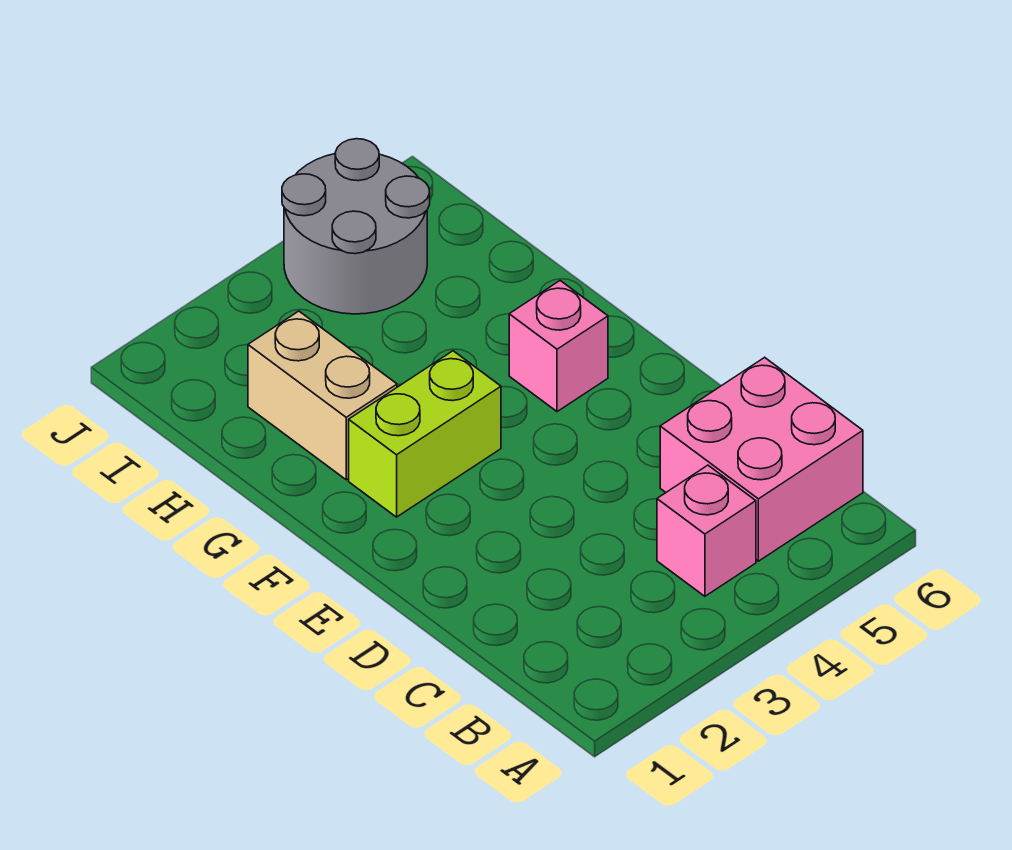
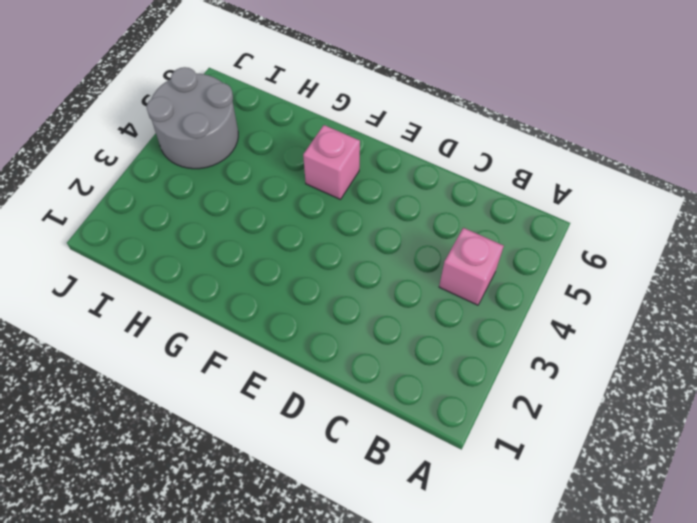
none -> pink 2x2 brick [660,357,863,561]
none -> lime 1x2 brick [349,351,501,517]

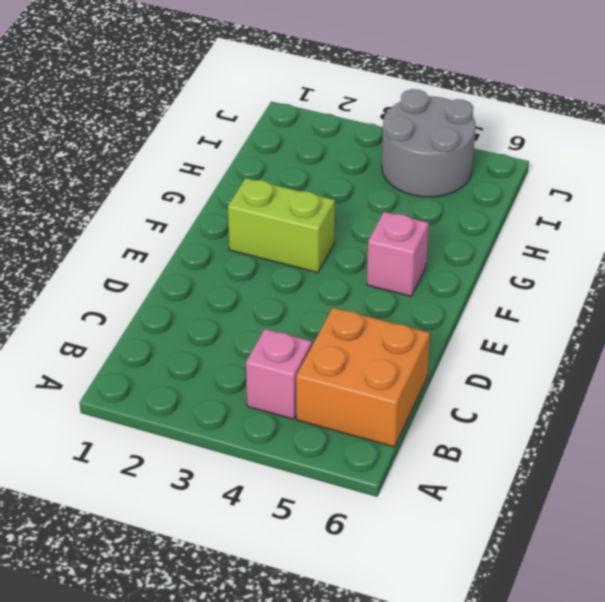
orange 2x2 brick [296,308,430,447] -> pink 2x2 brick [660,357,863,561]
none -> tan 1x2 brick [248,311,397,480]

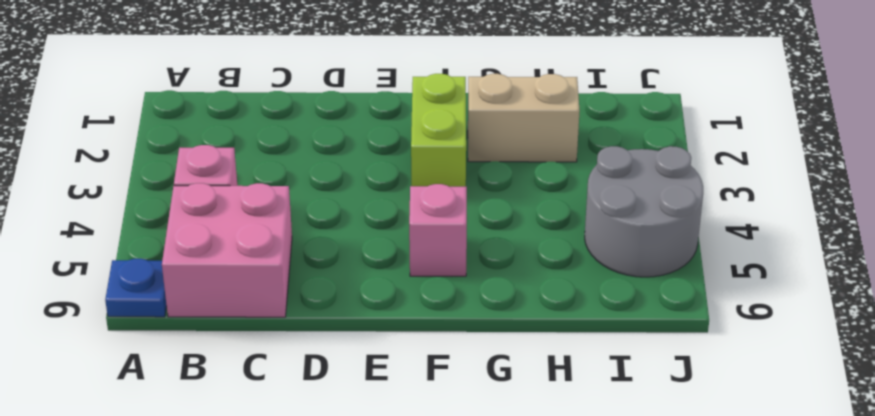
blue 1x1 plate [105,259,167,317] -> none

